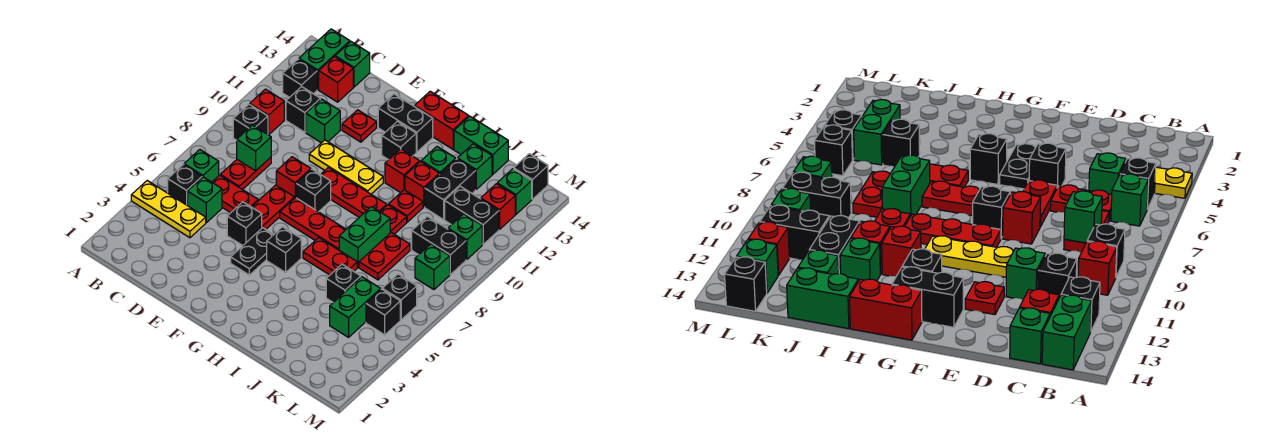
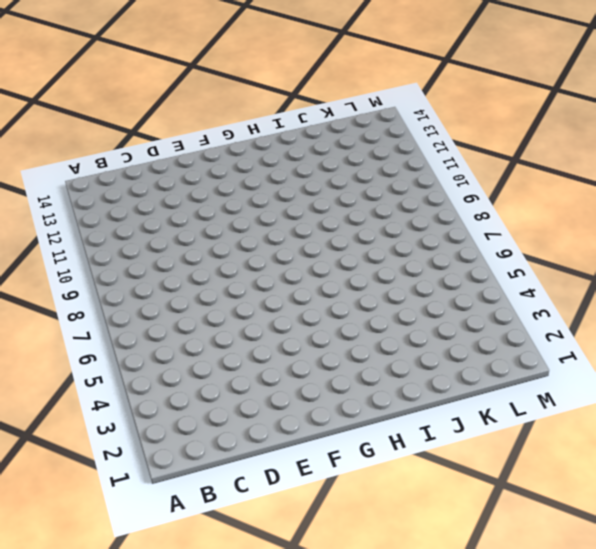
none -> yellow 1x3 plate [131,181,206,238]
none -> black 1x1 brick [168,165,202,206]
none -> green 1x1 brick [184,150,219,182]
none -> black 1x1 brick [233,104,268,140]

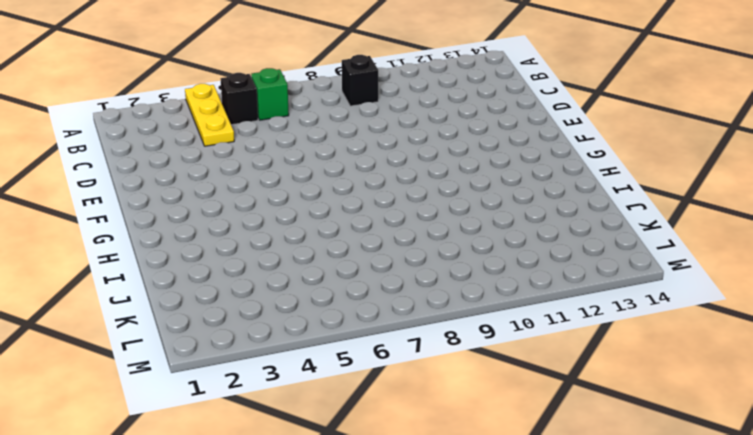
none -> red 1x1 brick [250,89,284,135]
none -> black 1x1 brick [283,59,317,98]
none -> green 1x2 brick [299,29,350,90]
none -> green 1x1 brick [188,177,222,223]

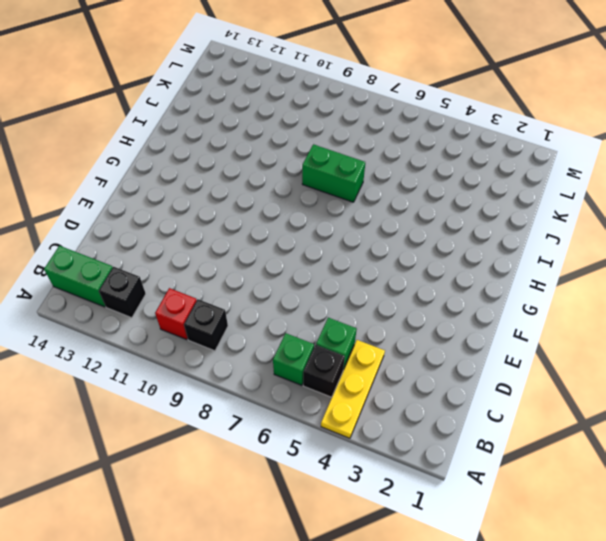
none -> red 1x2 plate [212,175,258,213]
none -> red 1x2 plate [220,157,271,190]
none -> black 1x1 brick [286,87,320,132]
none -> red 1x1 brick [319,57,353,102]

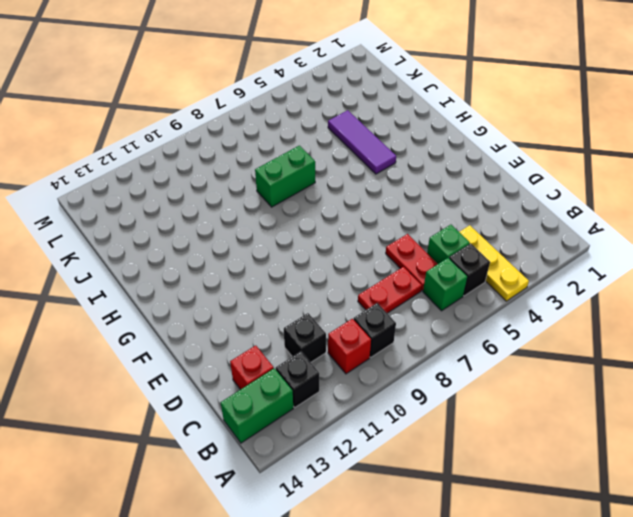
purple 1x3 tile [328,110,396,174] -> none
none -> green 1x1 brick [335,42,370,87]
none -> green 1x1 brick [306,99,340,143]
none -> black 1x1 brick [227,202,262,246]
none -> red 1x2 plate [252,185,294,229]

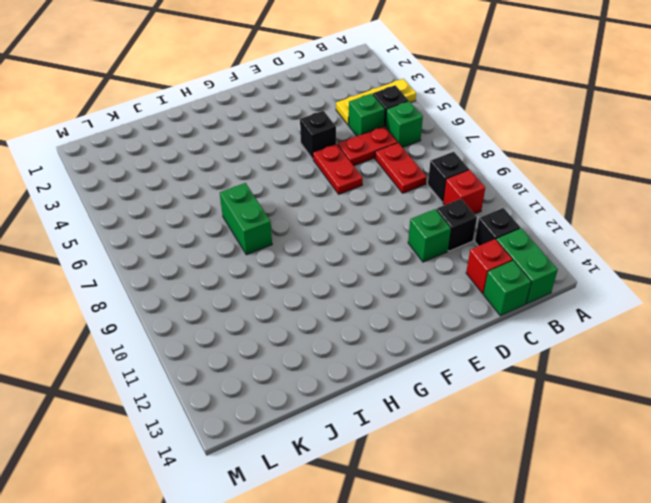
none -> red 1x1 brick [276,157,311,198]
none -> yellow 1x3 plate [309,140,383,194]
none -> red 1x1 plate [342,110,377,142]
none -> black 1x2 plate [231,228,274,275]

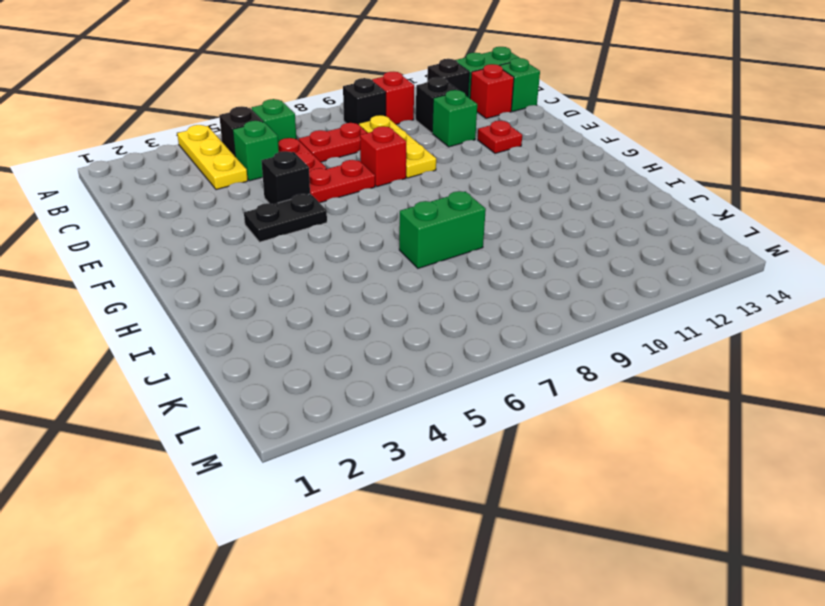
yellow 1x3 plate [359,115,436,178] -> yellow 1x3 plate moved to [309,140,383,194]
none -> red 1x3 plate [280,198,346,250]
none -> black 1x1 brick [296,169,331,212]
none -> red 1x3 plate [321,168,387,217]
none -> black 1x2 brick [378,94,433,152]

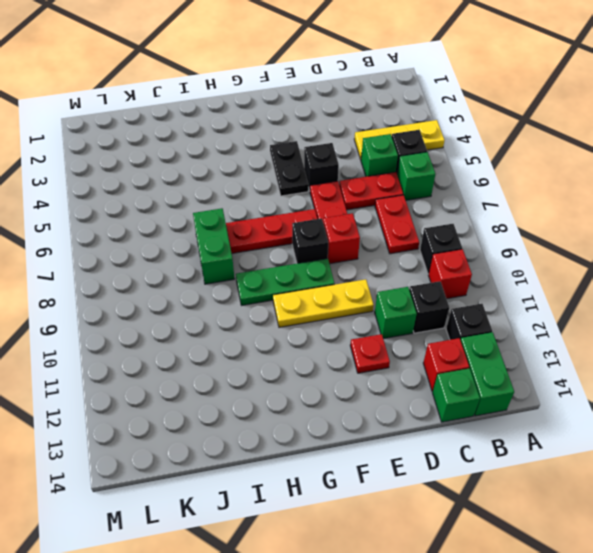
green 1x3 plate [236,259,335,305] -> red 1x3 plate [321,168,387,217]
none -> black 1x2 brick [378,94,433,152]
none -> black 1x1 brick [267,227,301,272]
none -> black 1x1 brick [382,121,416,160]
none -> red 1x2 brick [415,91,469,149]

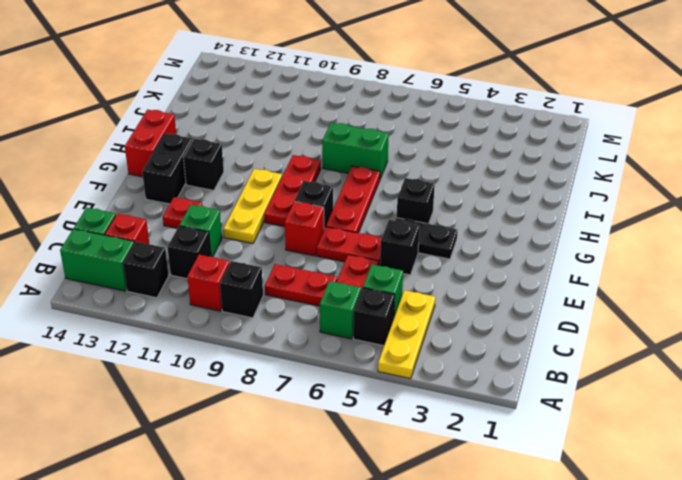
none -> red 1x2 plate [303,238,357,275]
none -> red 1x1 brick [385,149,420,193]
none -> red 1x1 plate [380,205,407,234]
none -> red 1x1 plate [389,190,423,222]

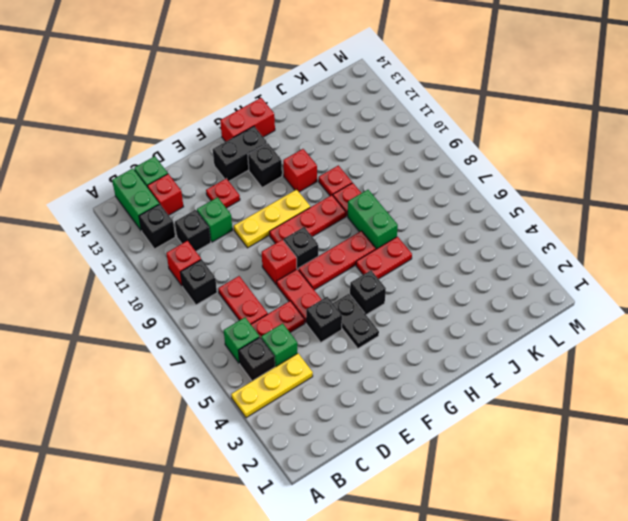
none -> red 1x1 brick [405,161,439,207]
none -> green 1x1 brick [421,147,456,174]
none -> green 1x2 brick [454,116,508,174]
none -> black 1x1 brick [326,264,361,302]

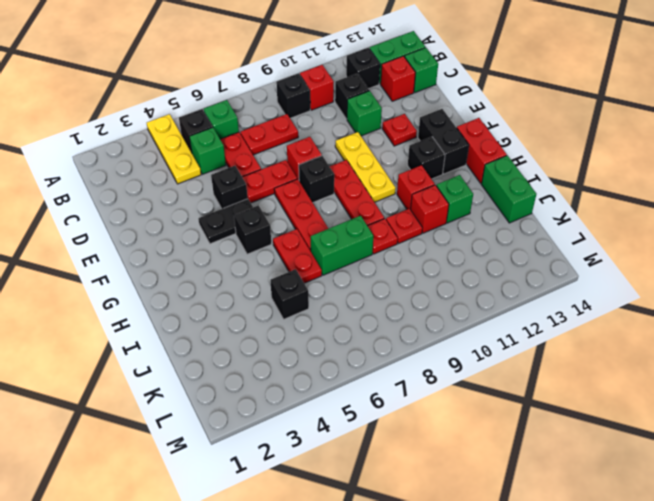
none -> red 1x2 plate [359,233,410,280]
none -> black 1x2 brick [425,159,476,220]
none -> green 1x1 brick [458,144,492,189]
none -> green 1x2 brick [330,277,381,337]

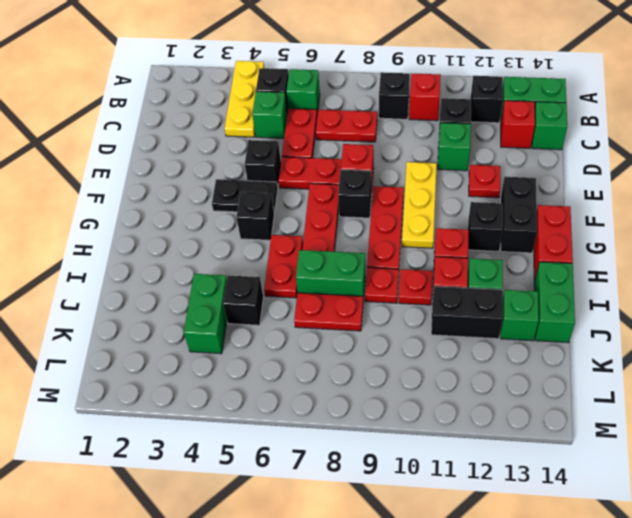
green 1x2 brick [184,274,227,354] -> green 1x2 brick turned to [330,277,381,337]
none -> black 1x2 brick [412,216,466,274]
none -> black 1x2 brick [445,186,499,244]
none -> black 1x1 brick [366,289,400,335]
none -> black 1x1 brick [382,274,417,320]

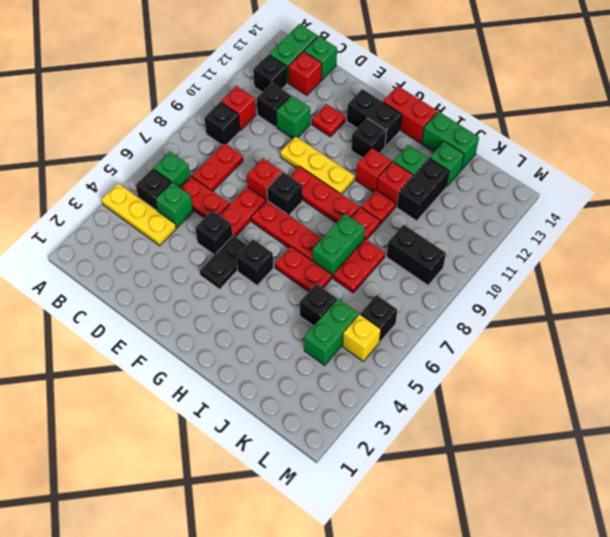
yellow 1x1 brick [343,314,381,361] -> black 1x1 brick [366,289,400,335]
none -> black 1x2 brick [445,186,499,244]
none -> green 1x1 brick [415,244,450,290]
none -> green 1x1 brick [448,214,482,260]
none -> red 1x1 brick [481,184,515,229]

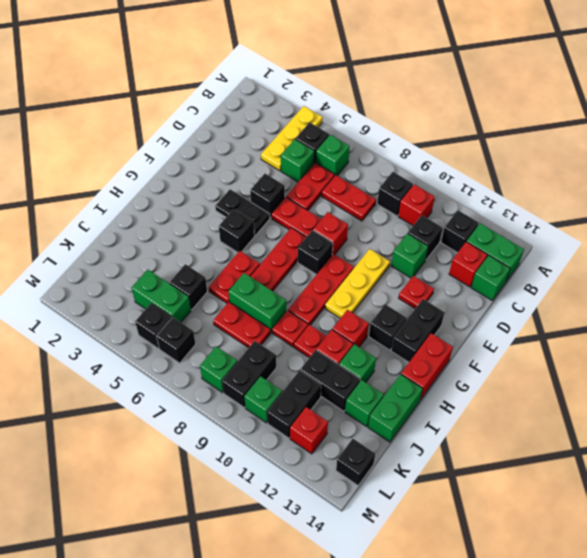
none -> green 1x1 brick [497,169,532,214]
none -> green 1x1 brick [237,125,271,171]

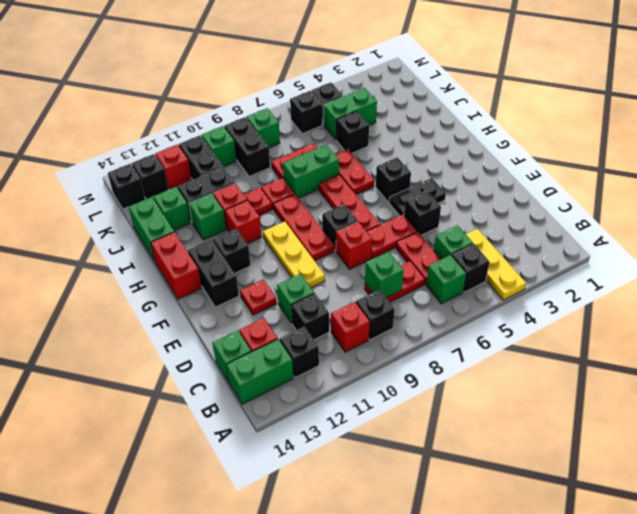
black 1x1 brick [132,154,169,199] -> green 1x1 brick [497,169,532,214]

